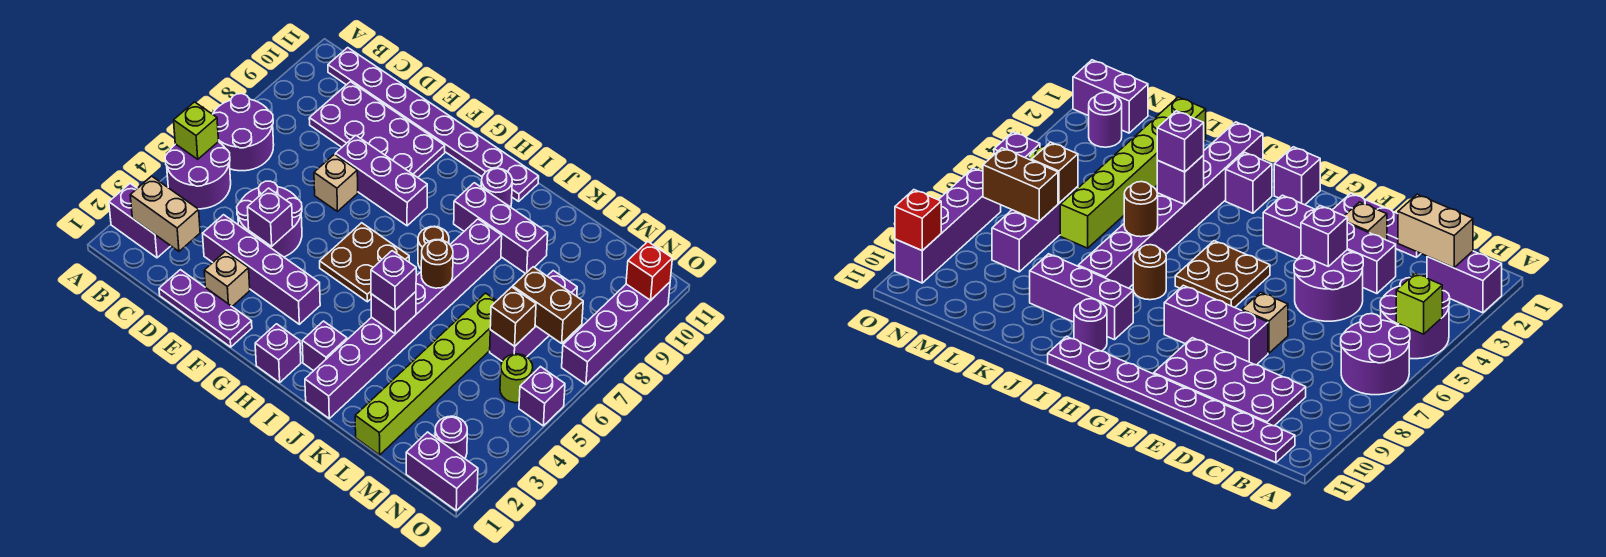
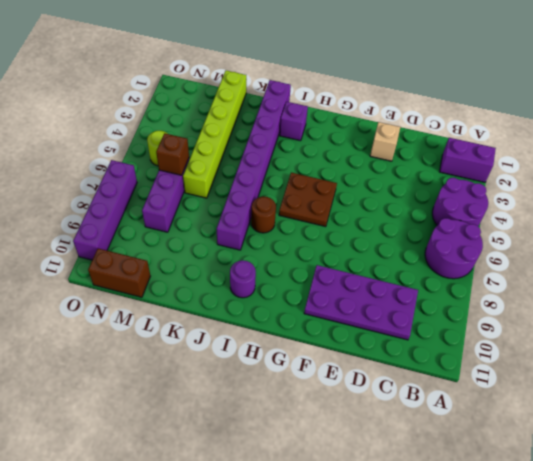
brown 1x2 brick [88,249,150,297] -> brown 1x2 brick moved to [513,267,583,343]
none -> purple 1x8 plate [328,48,539,201]
none -> purple 1x3 plate [159,270,252,347]
none -> purple 1x4 brick [203,215,320,324]
none -> purple 2x2 round brick [237,181,302,257]

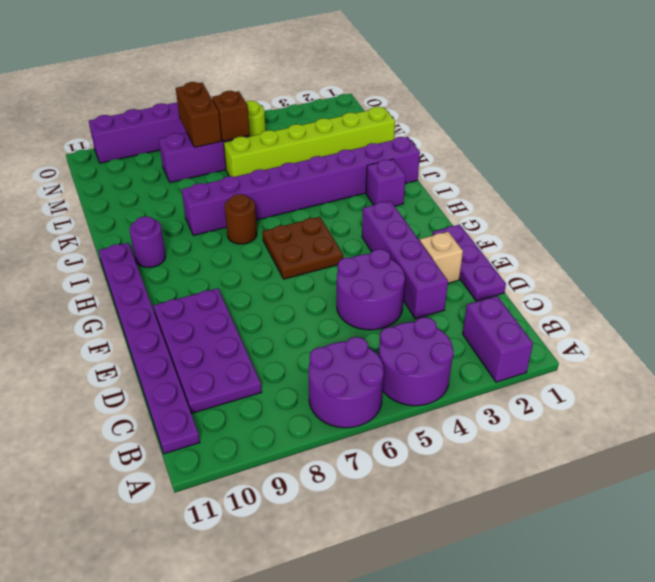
none -> tan 1x1 brick [314,154,358,211]
none -> purple 1x3 brick [335,135,427,226]
none -> purple 1x1 brick [255,324,301,382]
none -> purple 1x3 brick [454,183,548,274]

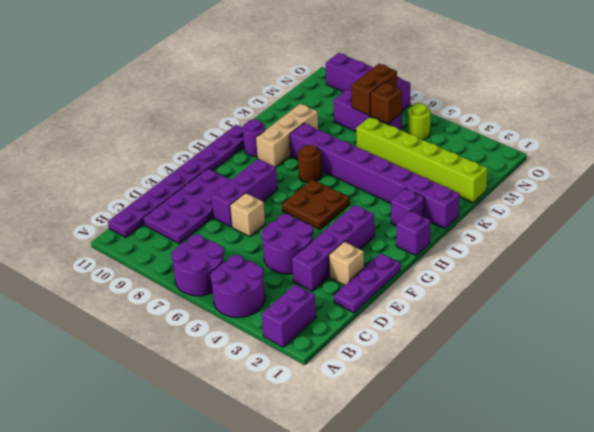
tan 1x3 brick [256,104,318,167] -> purple 1x3 brick [454,183,548,274]
none -> purple 1x2 brick [406,432,478,510]
none -> purple 1x1 round brick [435,416,467,458]
none -> purple 1x1 brick [519,367,565,426]
none -> lime 1x1 brick [174,102,219,159]

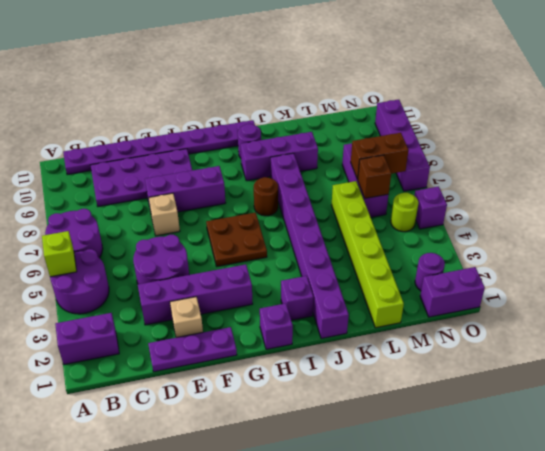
none -> tan 1x2 brick [130,176,200,251]
none -> purple 1x1 brick [247,188,293,246]
none -> purple 1x1 brick [371,292,416,334]
none -> brown 1x1 round brick [421,240,453,288]

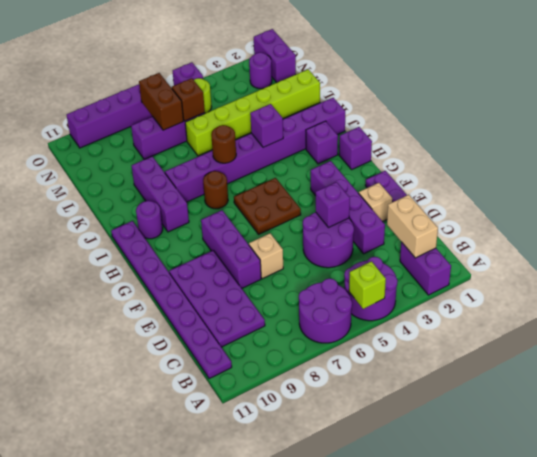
none -> red 1x1 brick [626,242,672,300]
none -> purple 1x1 brick [371,251,416,310]

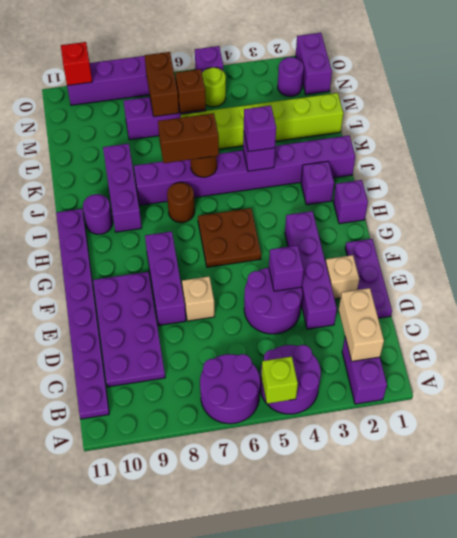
brown 1x2 brick [158,113,219,163] -> none

